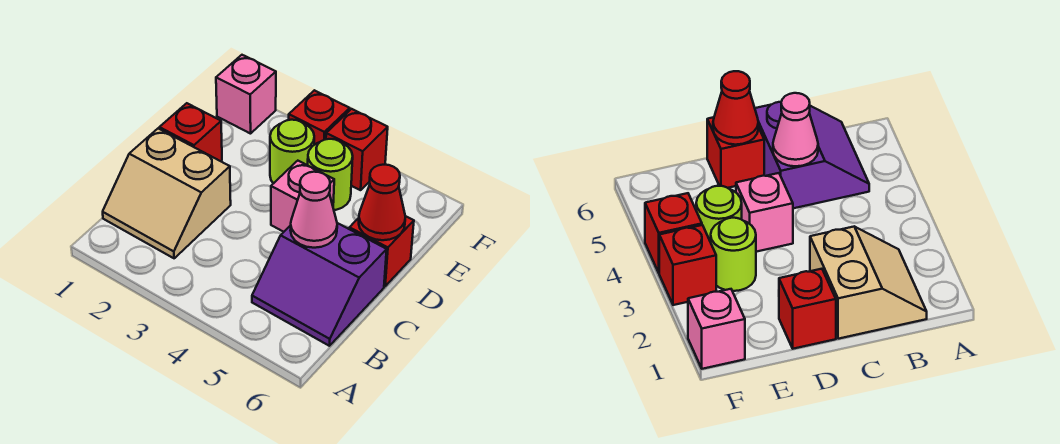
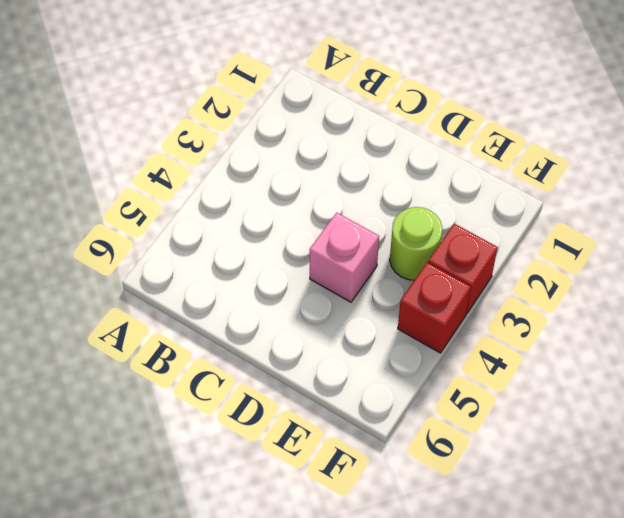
none -> tan 2x2 slope [103,129,231,258]
none -> purple 2x2 slope [252,223,387,346]
none -> red 1x1 brick [159,103,222,161]

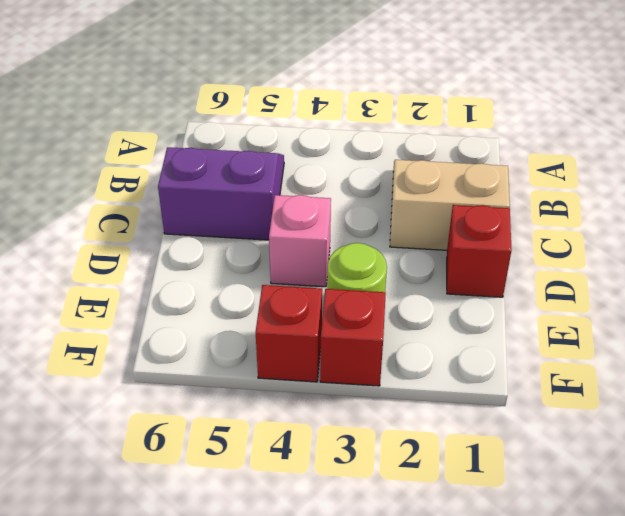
none -> red 1x1 brick [349,216,414,286]
none -> lime 1x1 round brick [308,139,353,210]
none -> pink 1x1 brick [216,55,276,134]

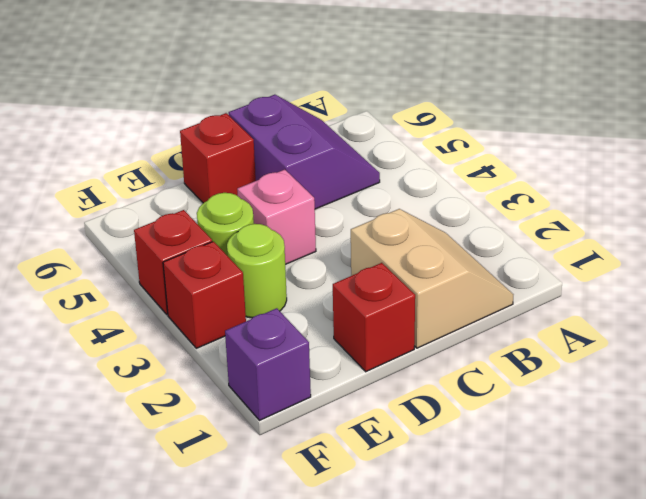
purple 1x1 brick [225,308,311,420] -> pink 1x1 brick [216,55,276,134]
none -> pink 1x1 cone [290,172,337,248]
none -> red 1x1 cone [359,165,405,240]

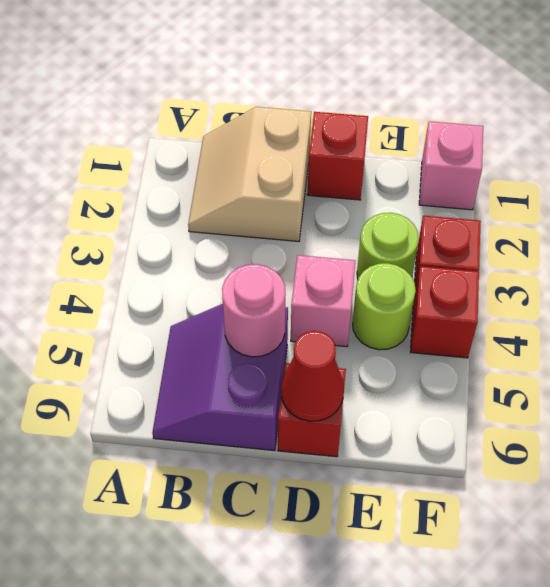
pink 1x1 round brick [222,264,286,357] -> pink 1x1 cone [290,172,337,248]

